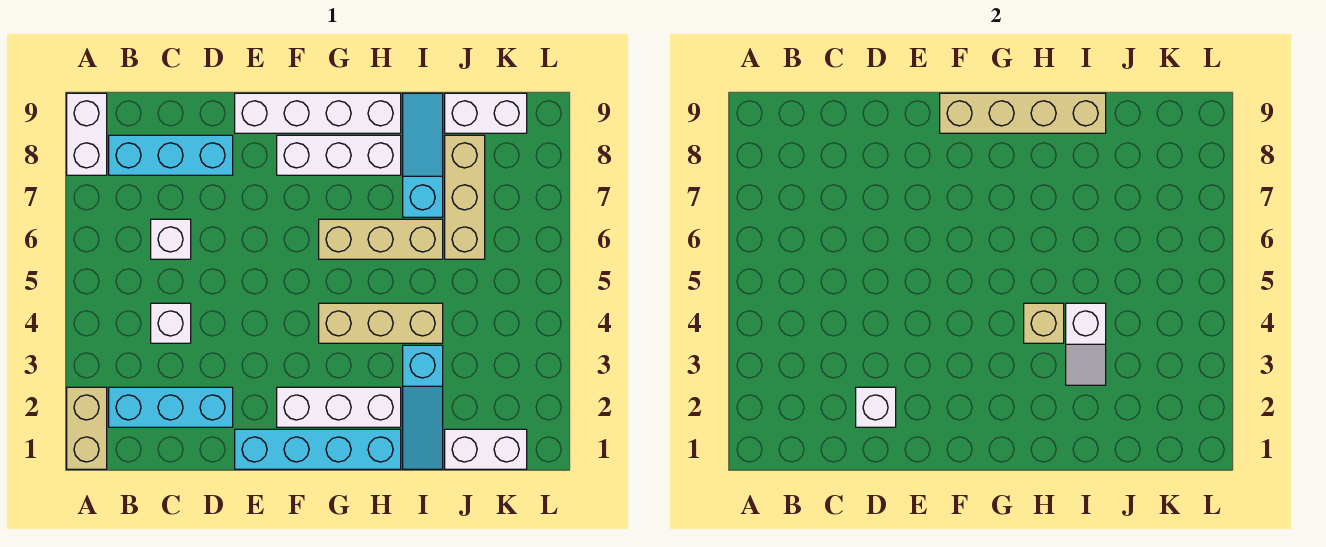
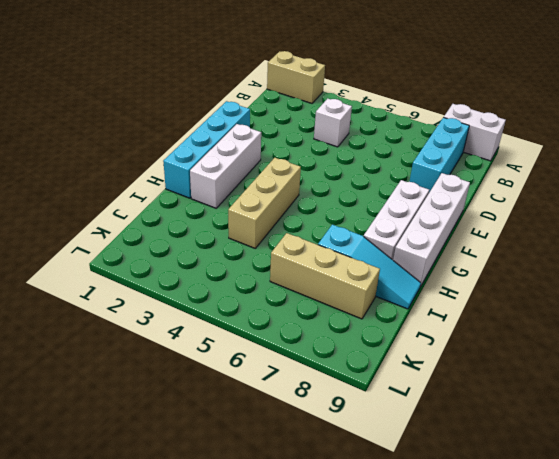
none -> cyan 1x3 brick [109,387,233,427]
none -> white 1x1 brick [151,219,191,259]
none -> tan 1x3 brick [319,219,443,259]

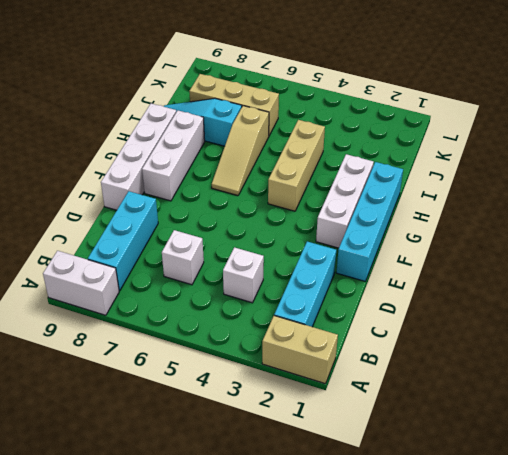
tan 1x3 slope [212,106,269,196] -> tan 1x3 brick [319,219,443,259]
none -> cyan 1x3 slope [403,345,443,469]
none -> white 1x2 brick [445,429,527,469]
none -> white 1x2 brick [445,93,527,133]

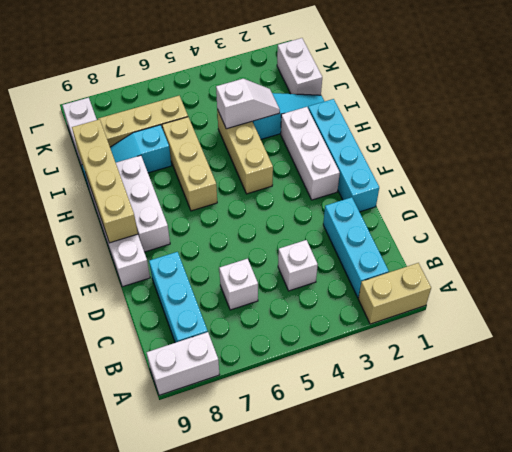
none -> white 1x1 brick [856,387,896,427]
none -> tan 1x1 brick [1024,303,1064,343]

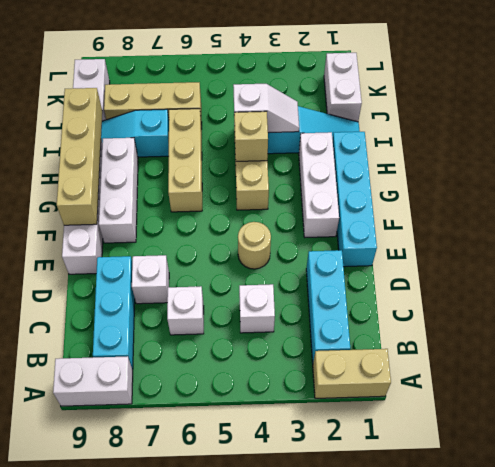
white 1x1 brick [132,255,169,304] -> white 1x1 brick moved to [856,387,896,427]
tan 1x1 round brick [238,222,271,269] -> none

